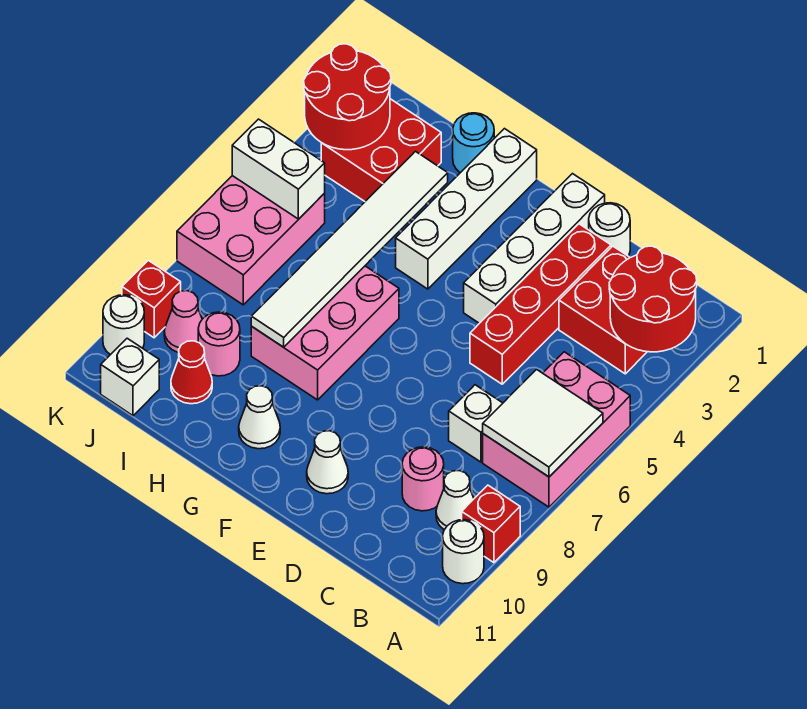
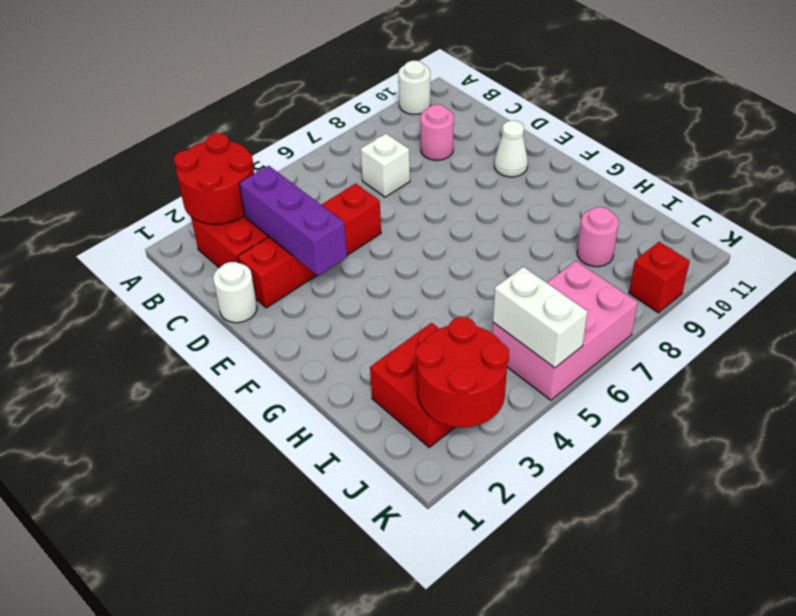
purple 1x3 brick [239,166,347,276] -> none
none -> pink 2x3 brick [483,352,630,507]
none -> red 1x1 brick [462,485,520,563]
none -> white 1x1 cone [436,471,474,530]

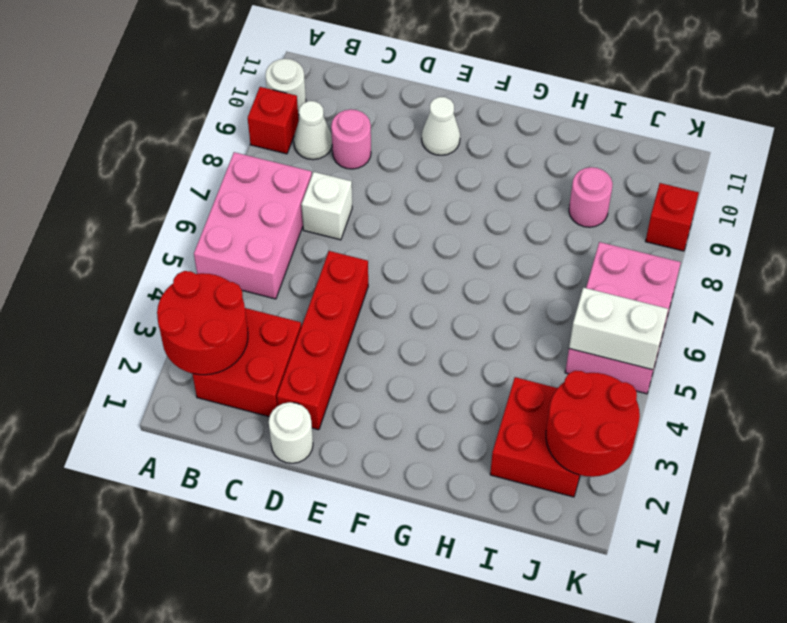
none -> white 1x4 brick [464,174,605,323]
none -> white 1x4 brick [396,129,537,289]
none -> pink 2x3 brick [251,266,399,400]

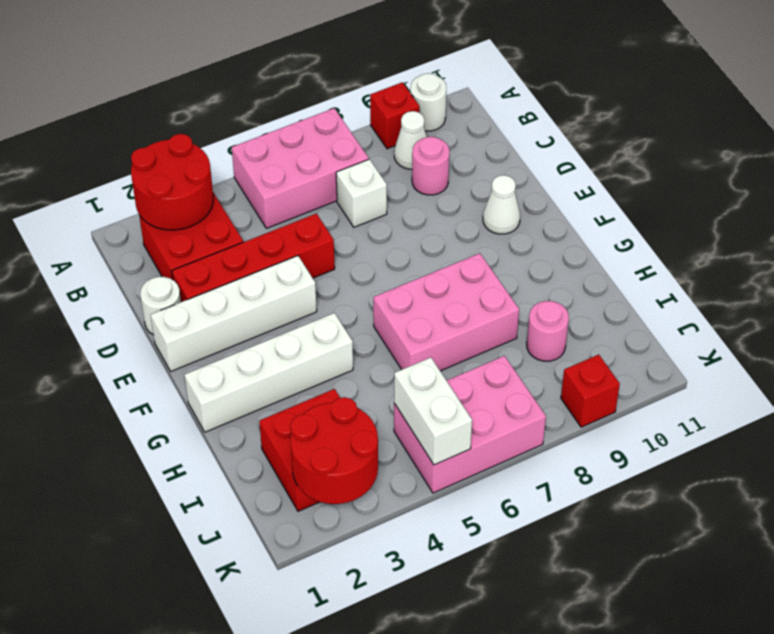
none -> white 1x1 cone [239,386,280,449]
none -> cyan 1x1 round brick [453,113,494,173]
none -> red 1x1 cone [171,341,212,404]

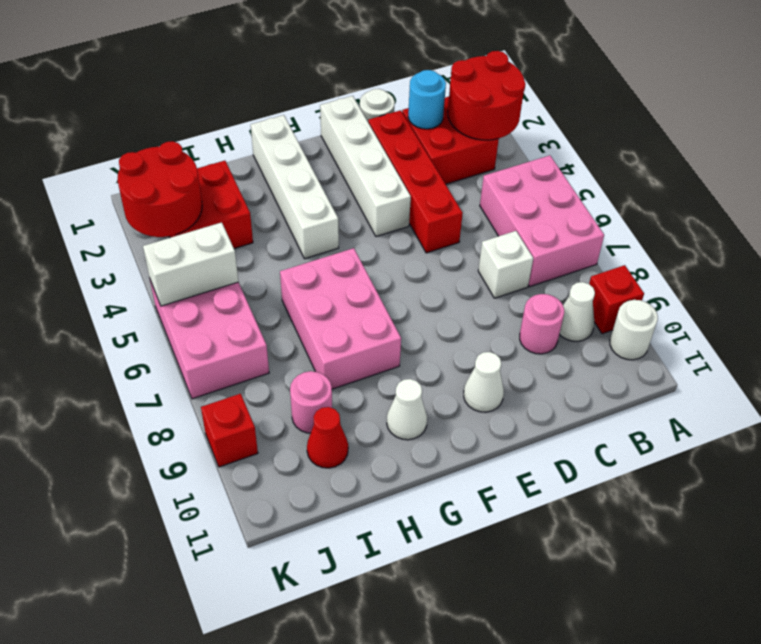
cyan 1x1 round brick [408,70,446,129] -> cyan 1x1 round brick moved to [453,113,494,173]
none -> pink 1x1 cone [164,291,202,353]
none -> white 1x1 brick [101,338,159,416]
none -> white 1x1 round brick [103,295,144,355]

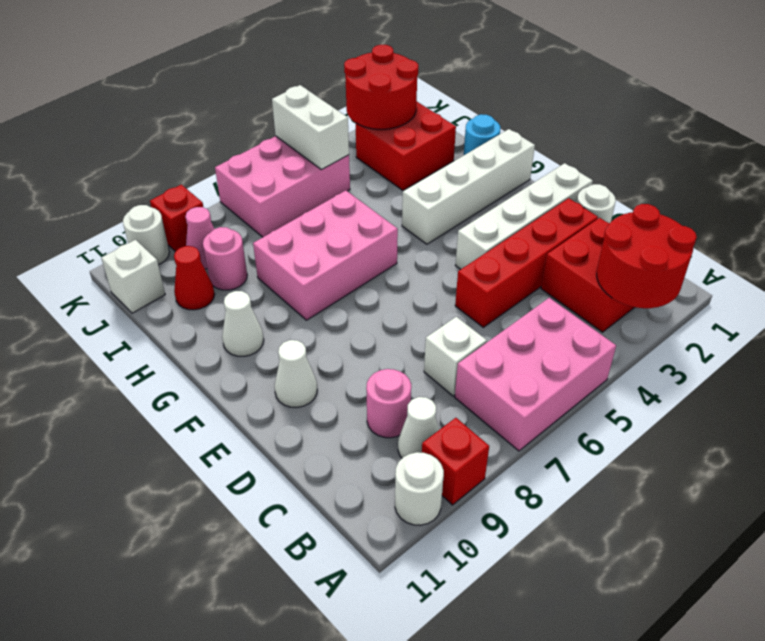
none -> white 2x2 tile [483,369,603,477]
none -> white 1x6 tile [251,151,448,347]

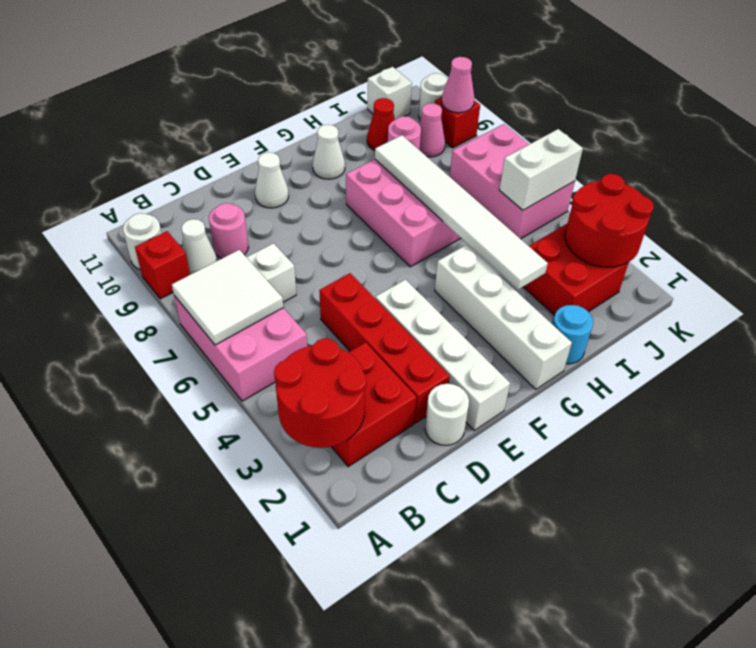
pink 1x1 cone [442,57,474,113] -> none

